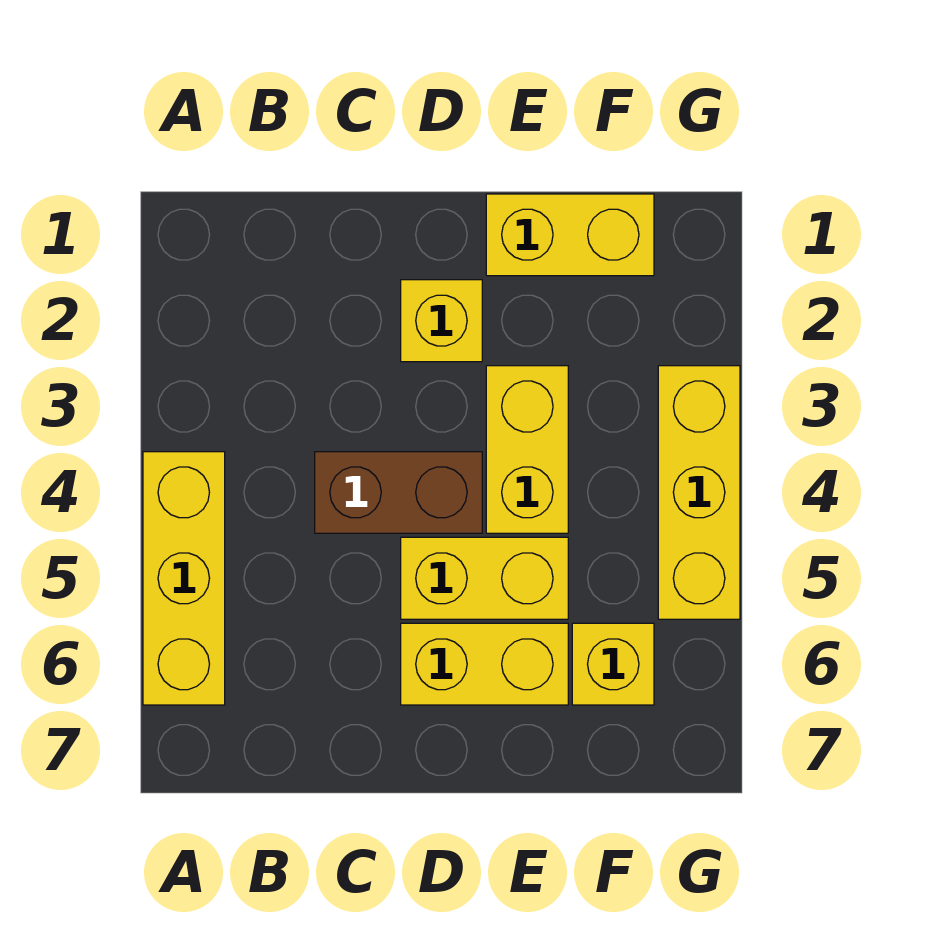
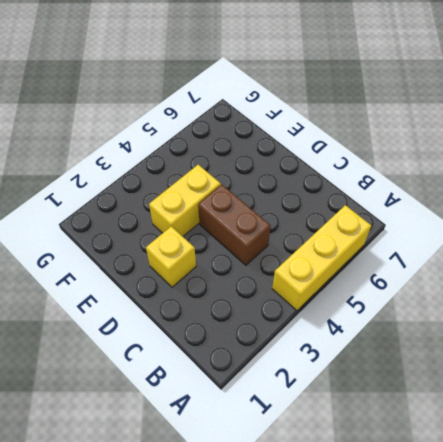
none -> yellow 1x2 brick [401,537,568,619]
none -> yellow 1x2 brick [401,623,568,705]

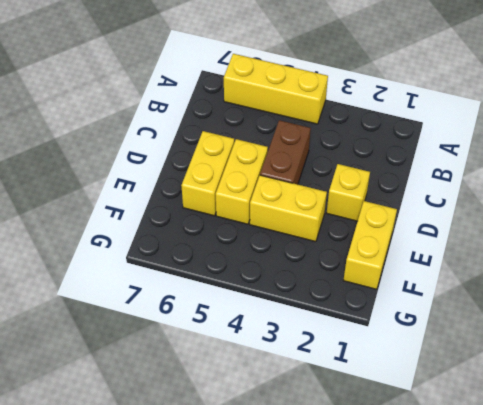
none -> yellow 1x1 brick [572,623,654,705]
none -> yellow 1x3 brick [658,366,740,619]

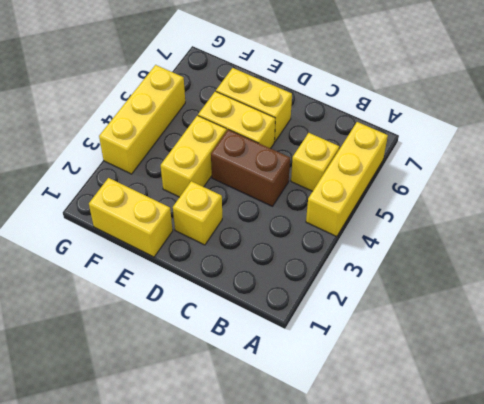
yellow 1x1 brick [291,133,339,191] -> yellow 1x1 brick moved to [572,623,654,705]

